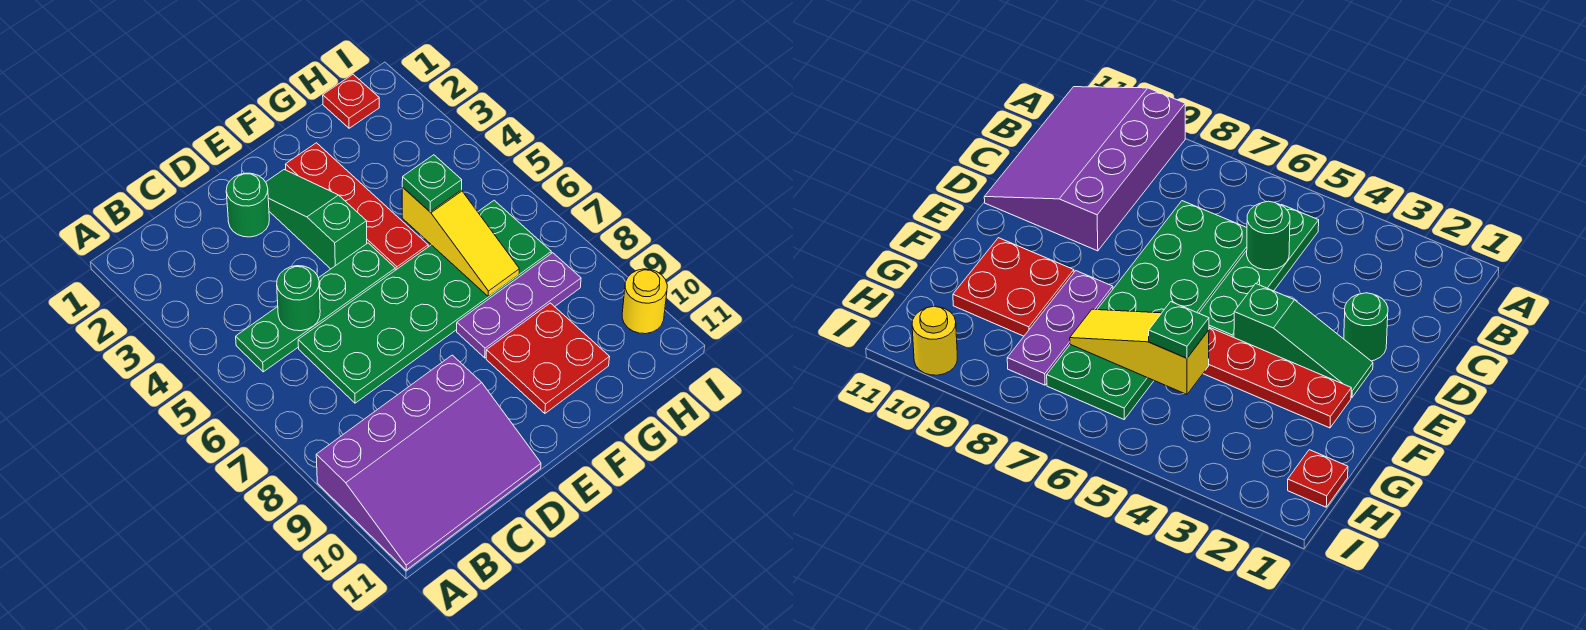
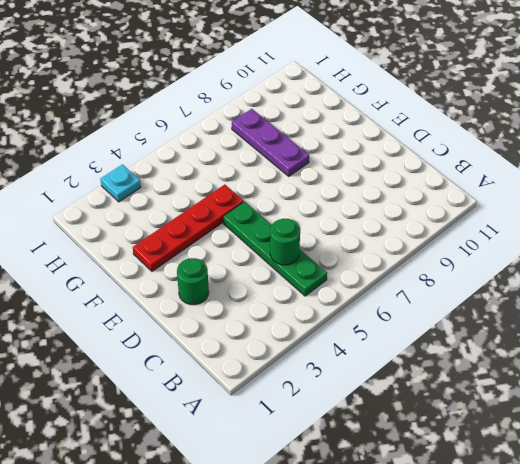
cyan 1x1 plate [100,165,141,202] -> none
none -> purple 3x4 slope [316,355,541,570]
none -> green 2x6 plate [298,200,551,403]
none -> green 1x3 slope [266,170,367,269]

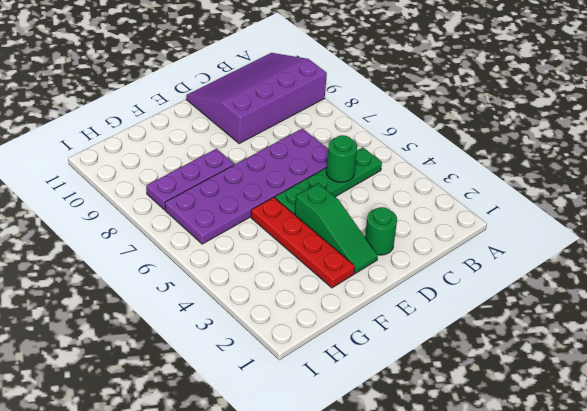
purple 2x6 plate [165,128,328,244] -> green 2x6 plate [298,200,551,403]
none -> red 2x2 plate [486,303,609,413]
none -> red 1x1 plate [323,74,379,128]
none -> yellow 1x1 round brick [622,269,667,334]

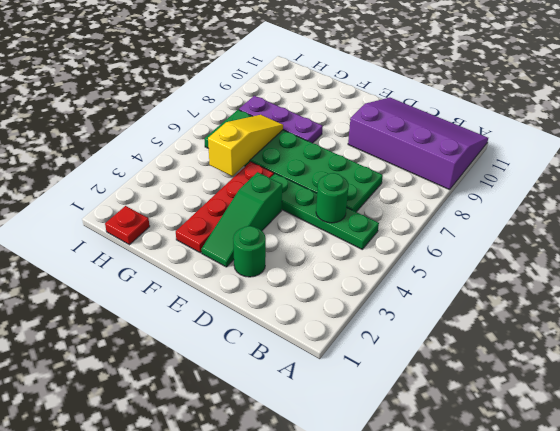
none -> red 2x2 plate [486,303,609,413]
none -> yellow 1x1 round brick [622,269,667,334]
none -> green 1x1 plate [402,155,462,212]

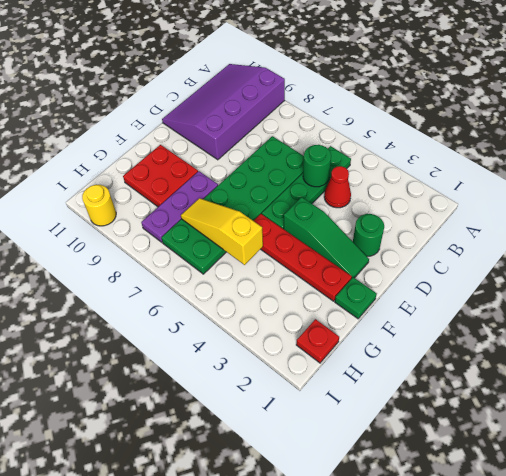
red 1x1 cone [324,166,351,208] -> none
green 1x1 plate [335,277,377,319] -> green 1x1 plate moved to [402,155,462,212]

